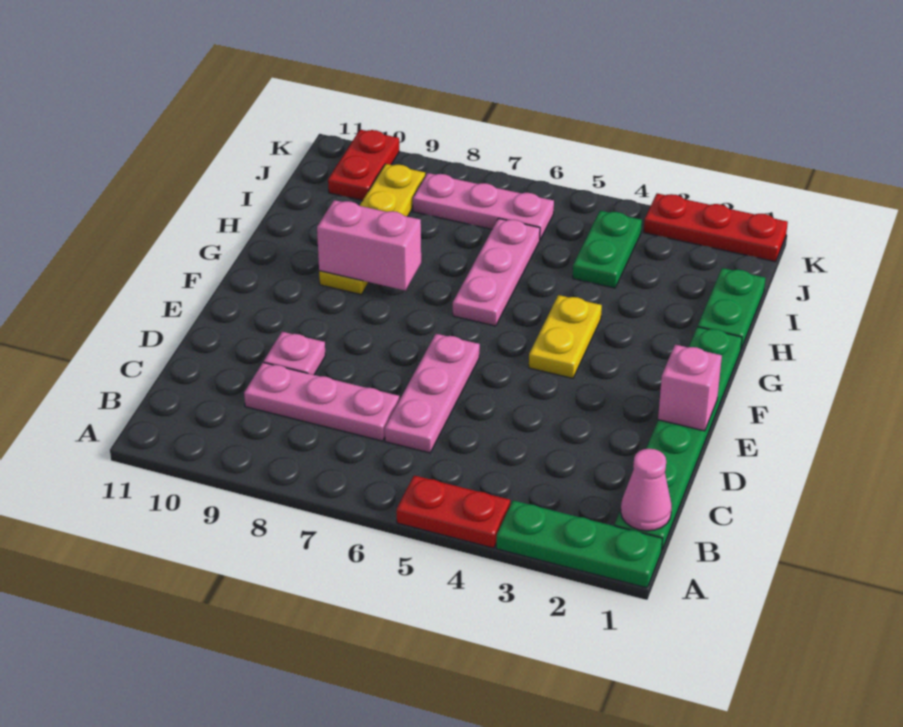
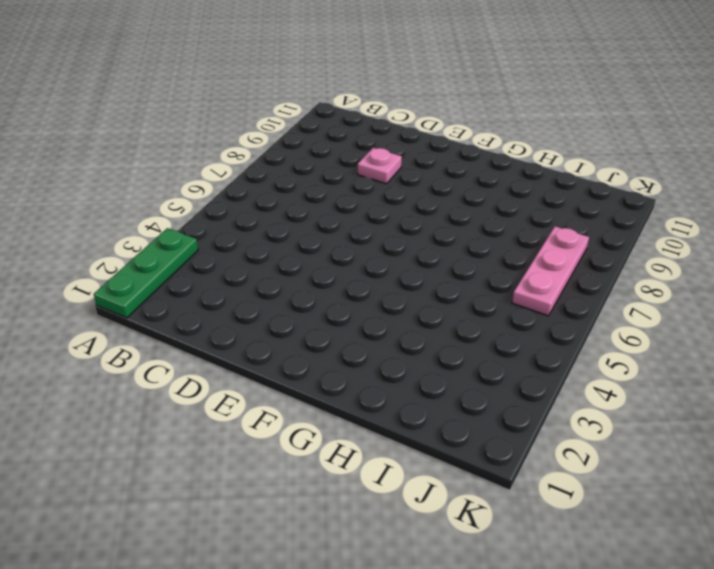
none -> red 1x2 plate [397,475,510,548]
none -> green 1x6 plate [614,327,742,550]
none -> pink 1x3 plate [385,334,480,453]

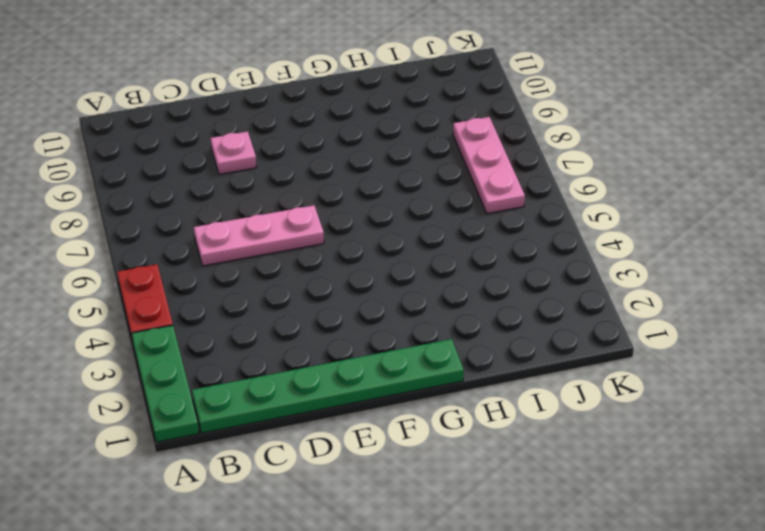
none -> pink 1x3 plate [244,362,399,441]
none -> yellow 1x2 plate [529,295,602,378]
none -> pink 1x3 plate [453,218,540,326]

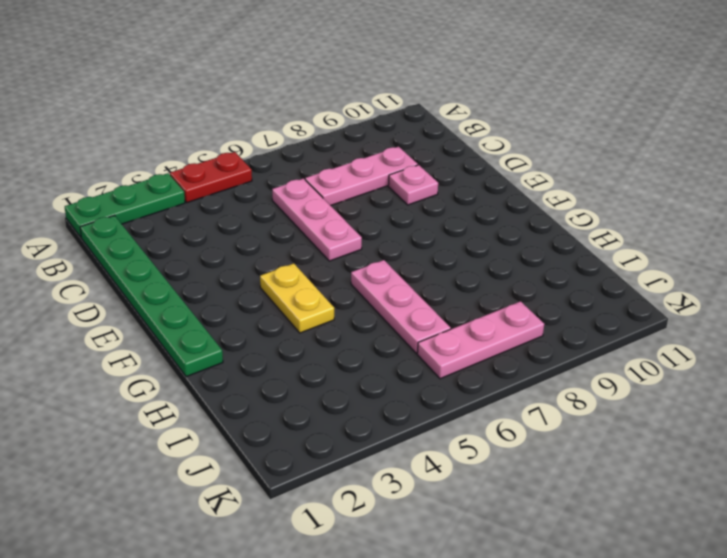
none -> yellow 1x4 plate [319,164,426,295]
none -> green 1x2 plate [698,268,766,348]
none -> green 1x2 plate [573,211,642,288]

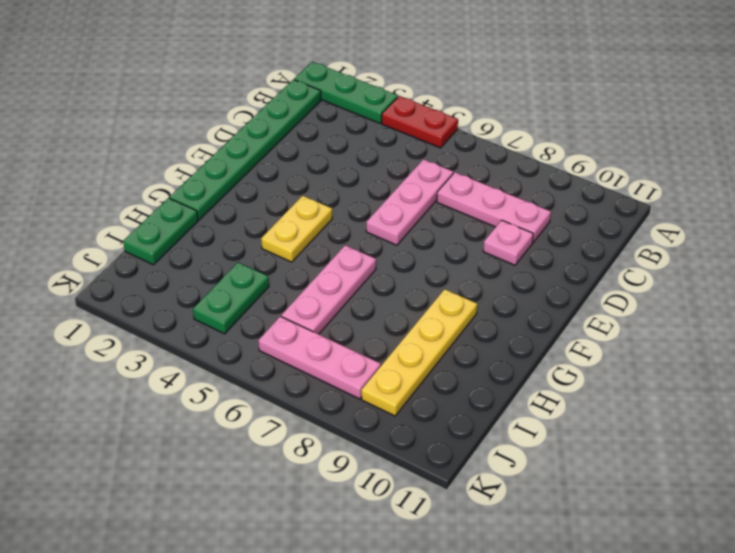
none -> red 1x2 plate [328,130,399,201]
none -> red 1x3 plate [644,193,788,262]
none -> pink 1x1 cone [621,449,672,531]

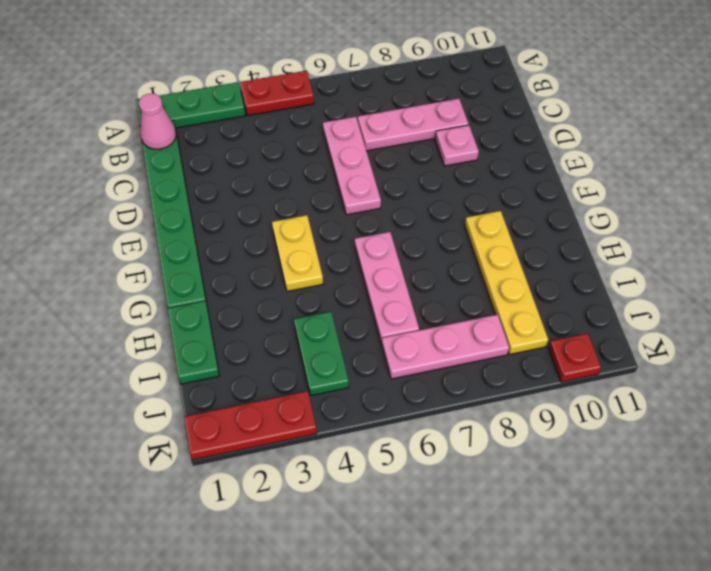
red 1x1 plate [549,333,601,382] -> red 1x2 plate [328,130,399,201]
none -> pink 1x1 brick [658,345,722,431]
none -> pink 1x2 brick [317,200,421,291]

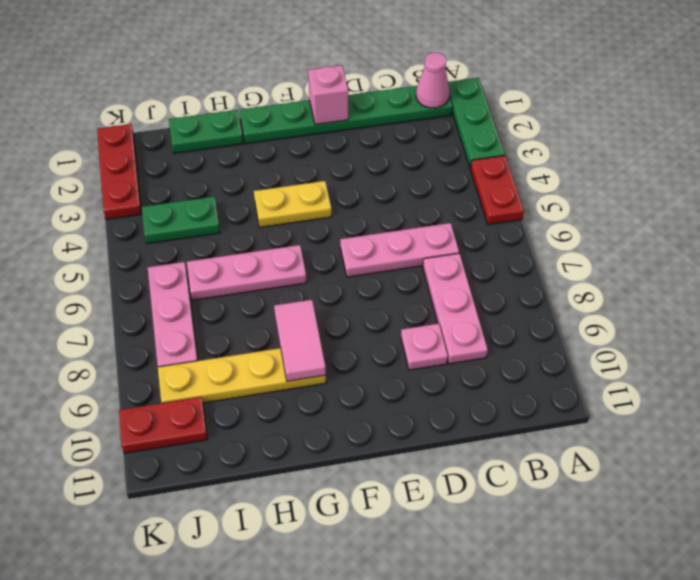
pink 1x2 tile [274,300,326,381] -> pink 1x2 brick [317,200,421,291]

